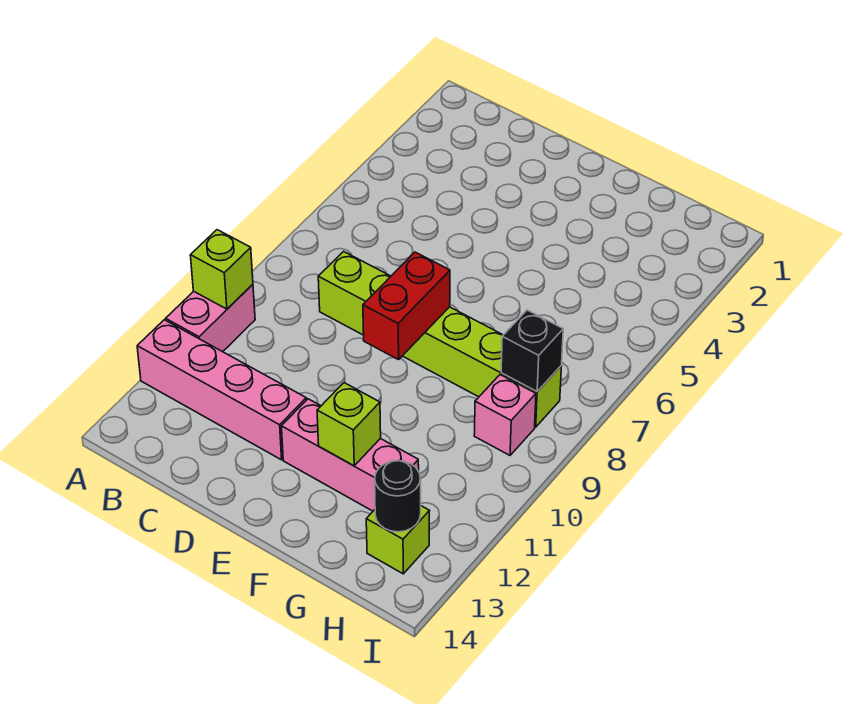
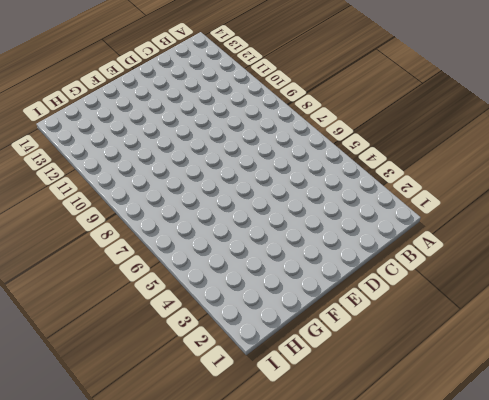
none -> pink 1x2 brick [166,284,255,352]
none -> pink 1x4 brick [137,320,306,460]

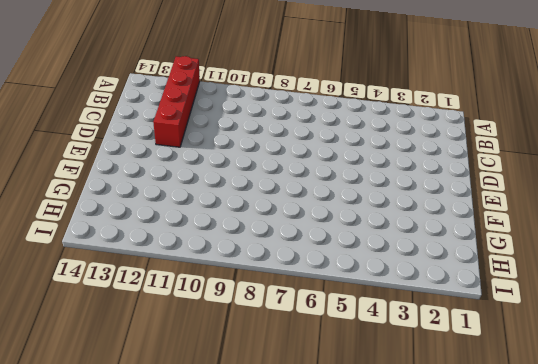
red 1x4 brick [153,56,200,147] -> pink 1x4 brick [137,320,306,460]
none -> pink 1x2 brick [166,284,255,352]
none -> lime 1x6 brick [318,252,561,427]

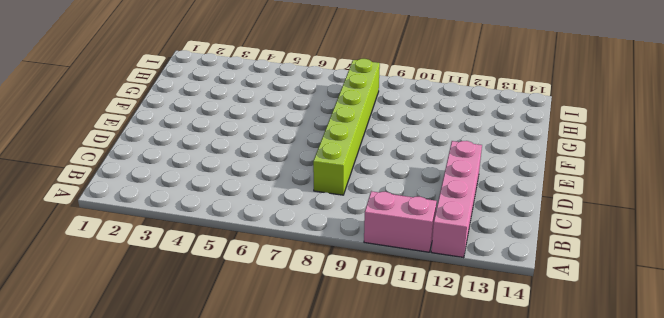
none -> pink 1x3 brick [282,399,419,511]
none -> pink 1x1 brick [474,375,536,455]

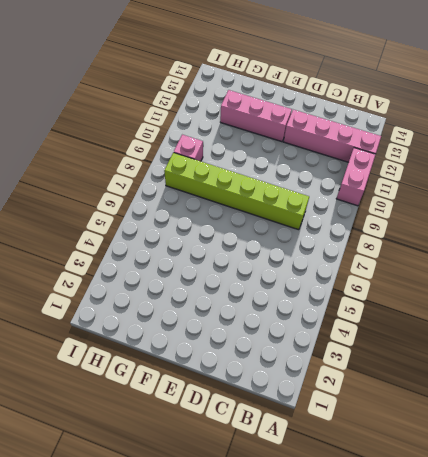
none -> lime 1x1 brick [366,506,429,574]
none -> lime 1x1 brick [190,230,253,309]

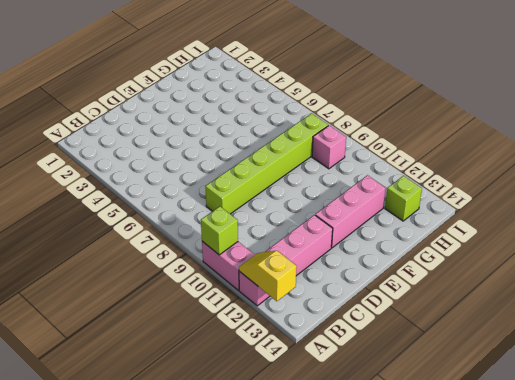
yellow 1x2 slope [239,251,297,301] -> none
none -> red 1x2 brick [363,252,450,360]
none -> lime 1x1 brick [317,383,381,466]

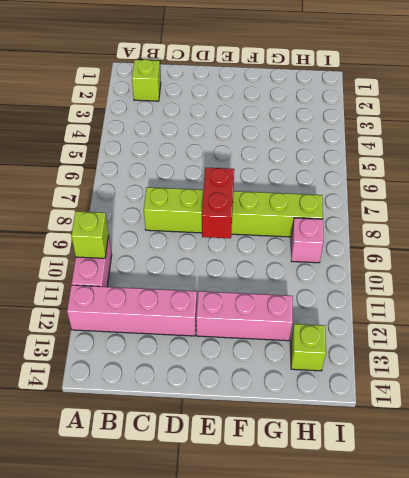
lime 1x1 brick [132,60,161,101] -> lime 1x1 brick moved to [317,383,381,466]
none -> black 1x1 brick [501,310,563,392]
none -> black 1x1 round brick [375,461,421,532]

